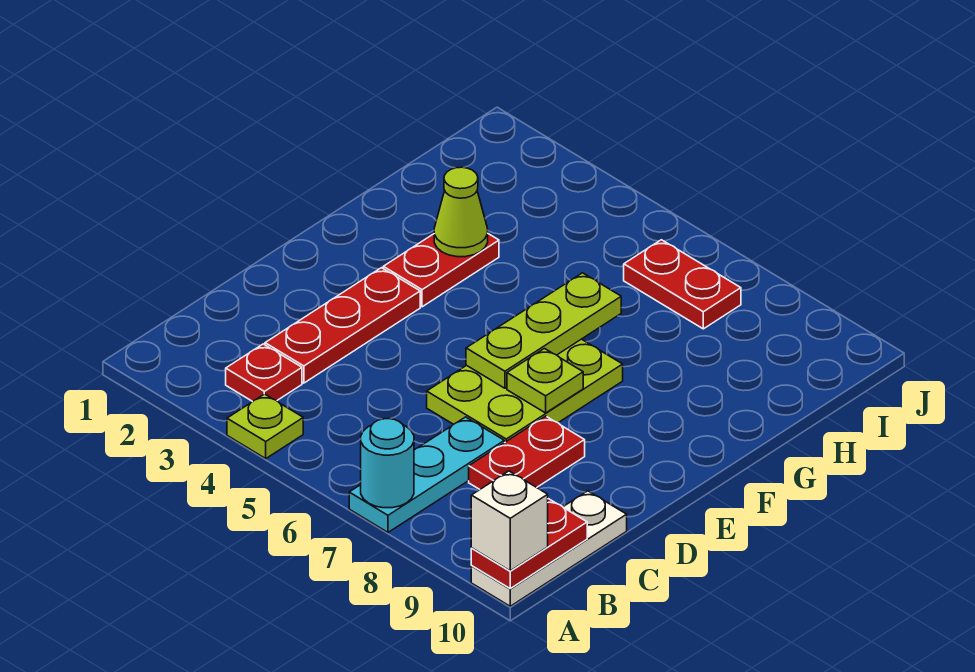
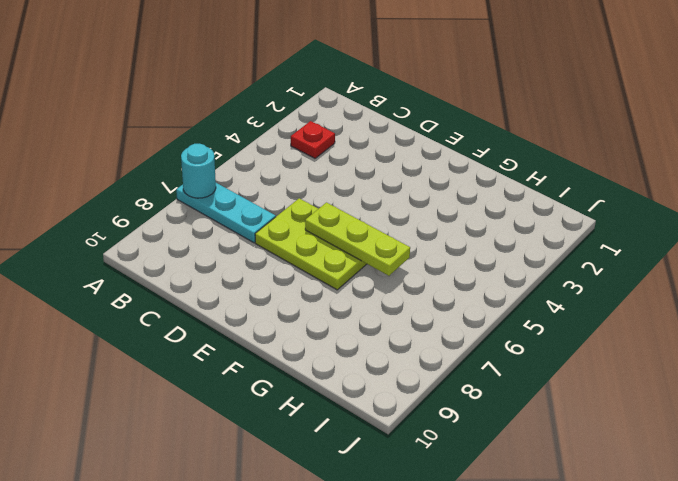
none -> lime 1x1 plate [227,394,303,458]
none -> white 1x3 plate [471,491,627,606]
none -> red 1x3 plate [265,268,420,383]

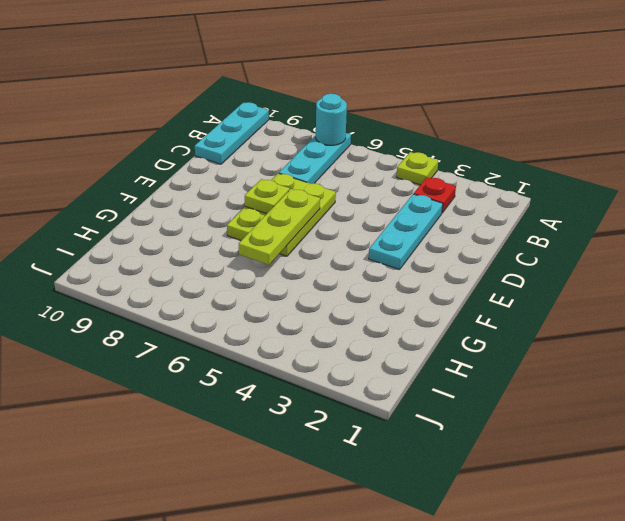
cyan 1x3 plate [195,102,269,164] -> white 1x3 plate [471,491,627,606]
cyan 1x3 plate [369,194,443,270] -> red 1x3 plate [265,268,420,383]
none -> red 1x2 plate [469,416,585,489]
none -> red 1x2 plate [383,234,499,307]
none -> red 1x2 plate [624,240,741,329]

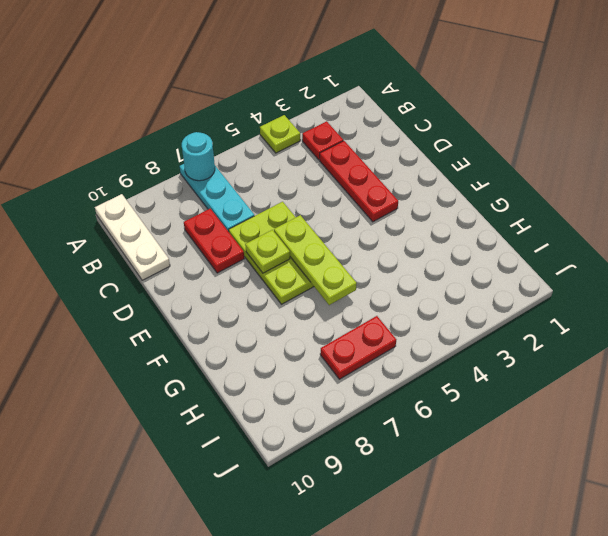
none -> red 1x2 plate [383,234,499,307]
none -> red 1x2 plate [471,499,587,588]
none -> lime 1x1 cone [434,167,488,257]

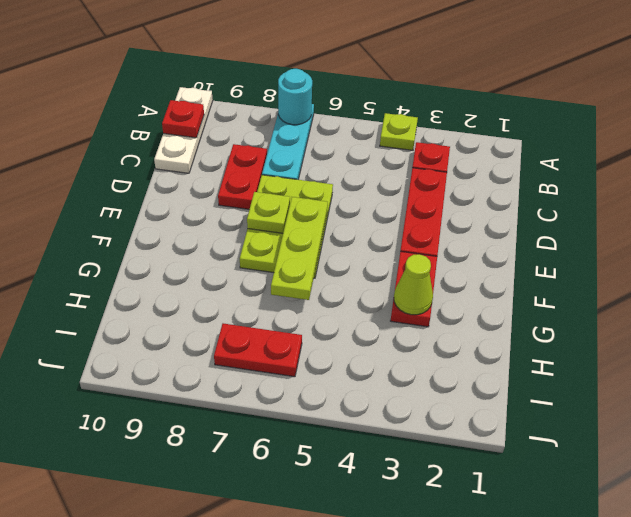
red 1x1 plate [162,100,204,138] -> red 1x2 plate [471,499,587,588]
none -> white 1x1 brick [471,471,548,571]

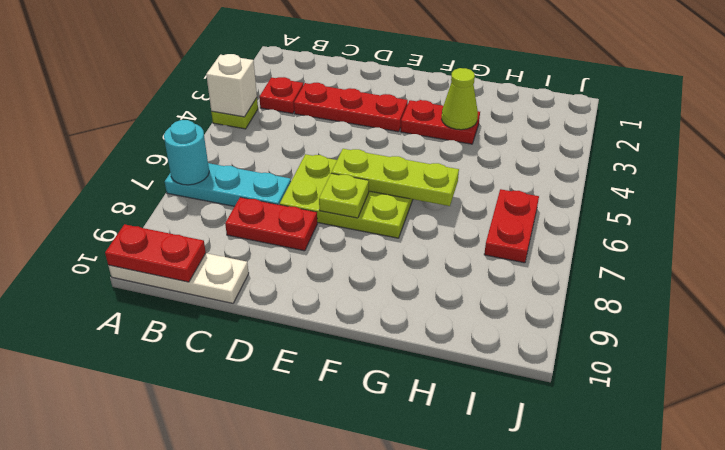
white 1x1 brick [206,54,257,117] -> white 1x1 brick moved to [471,471,548,571]

